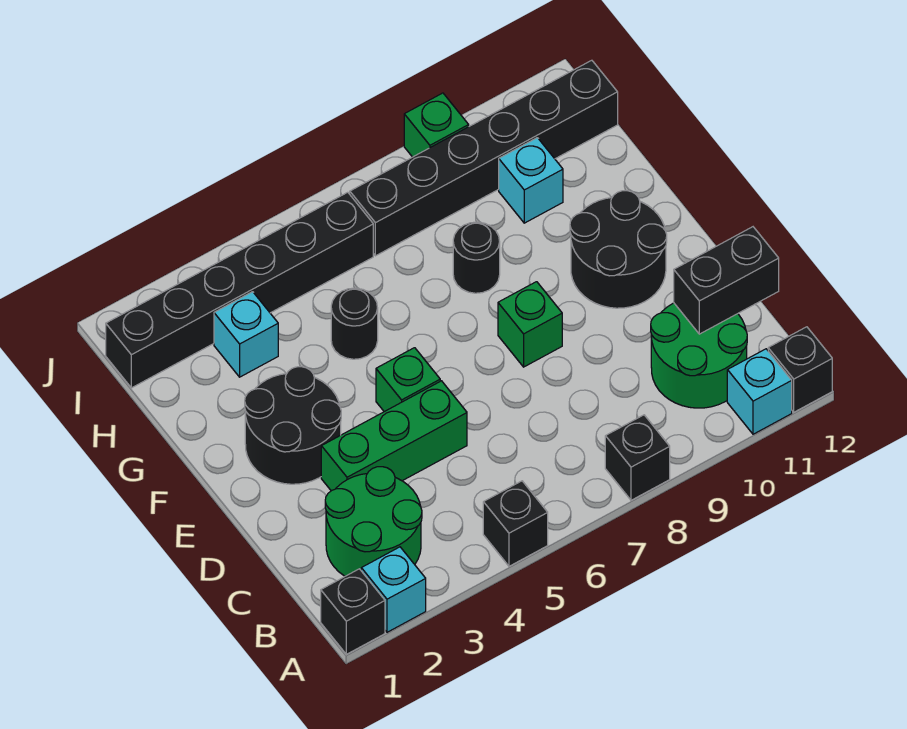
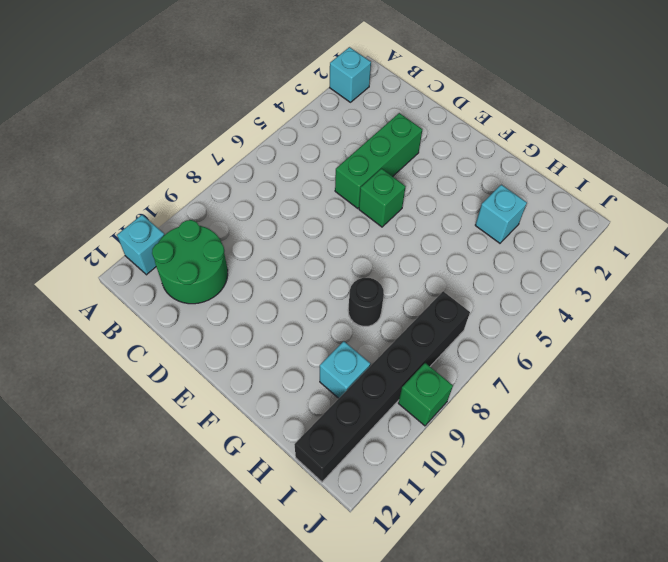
none -> black 1x1 brick [321,569,385,654]
none -> black 1x1 brick [483,481,548,566]
none -> black 1x1 brick [605,415,670,500]

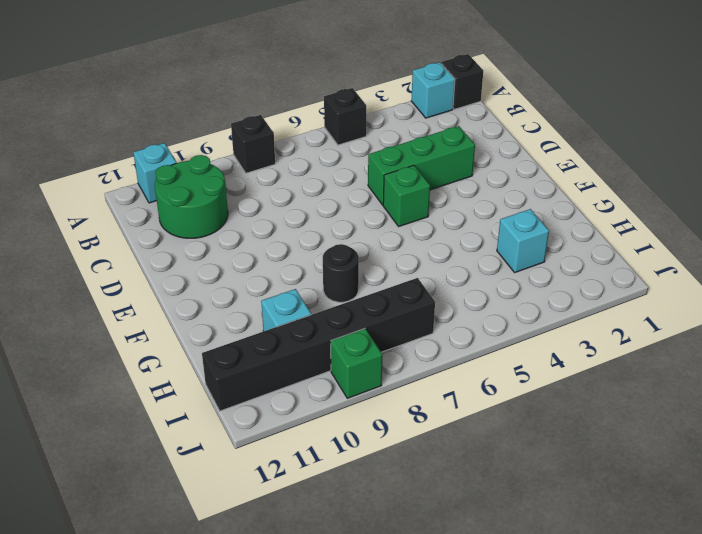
none -> black 1x1 brick [768,327,832,412]
none -> green 2x2 round brick [325,467,422,576]
none -> black 2x2 round brick [245,367,341,484]

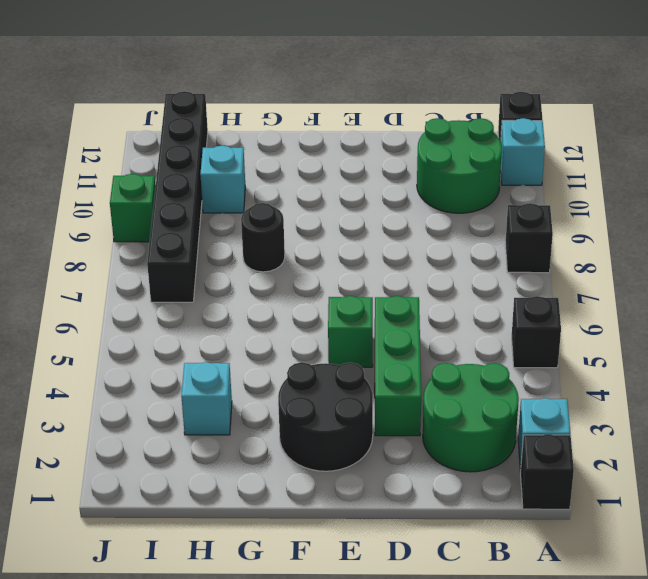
none -> green 1x1 brick [498,282,562,367]
none -> black 2x2 round brick [570,191,667,308]
none -> black 1x1 round brick [331,288,378,359]

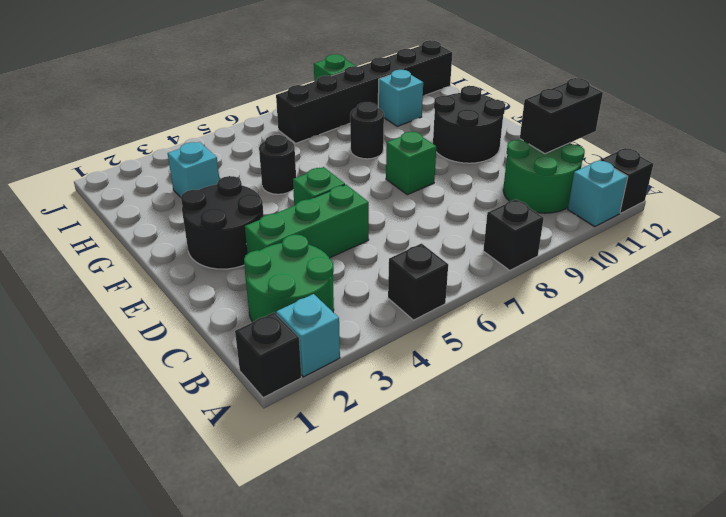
none -> black 1x6 brick [106,192,373,388]

